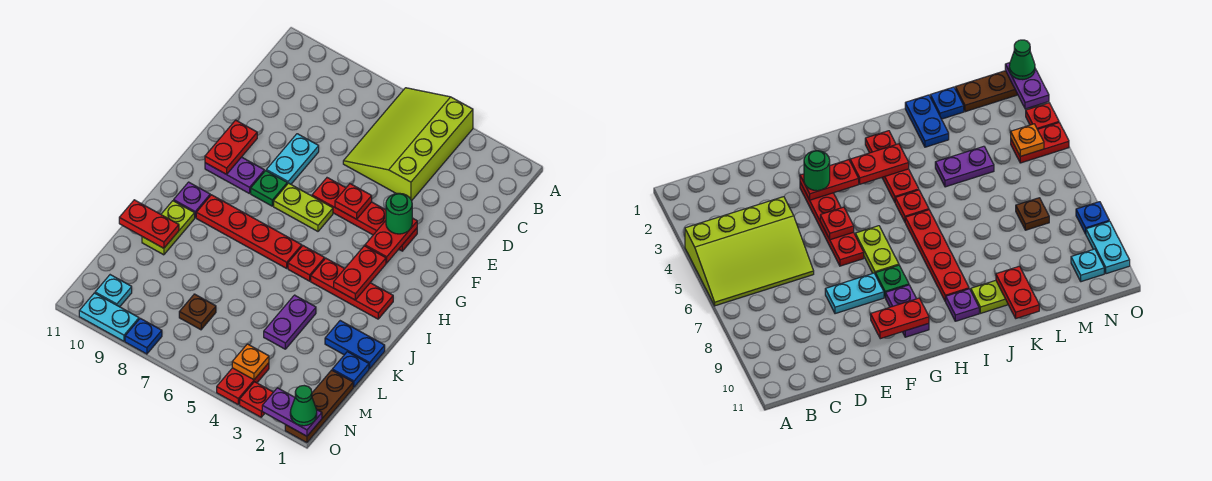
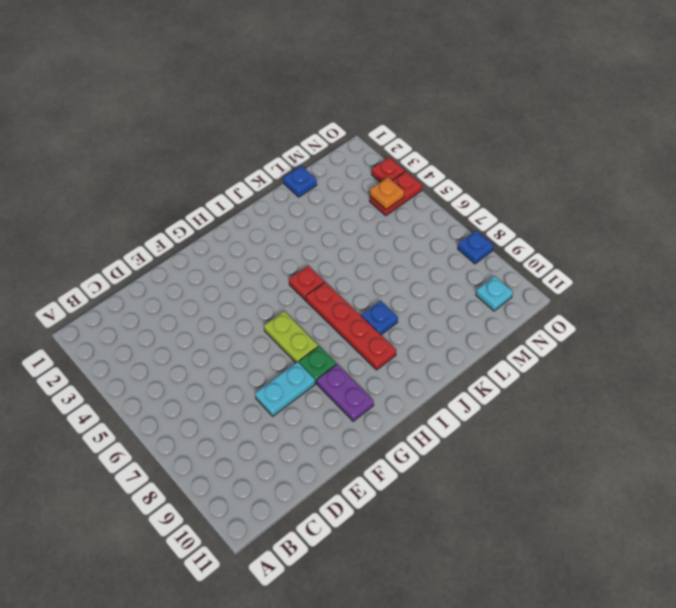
blue 1x1 plate [361,301,398,335] -> none
none -> lime 3x4 slope [343,88,473,200]
none -> red 1x4 plate [312,178,417,251]
none -> red 1x3 plate [311,258,393,319]
none -> purple 1x1 plate [174,182,210,218]

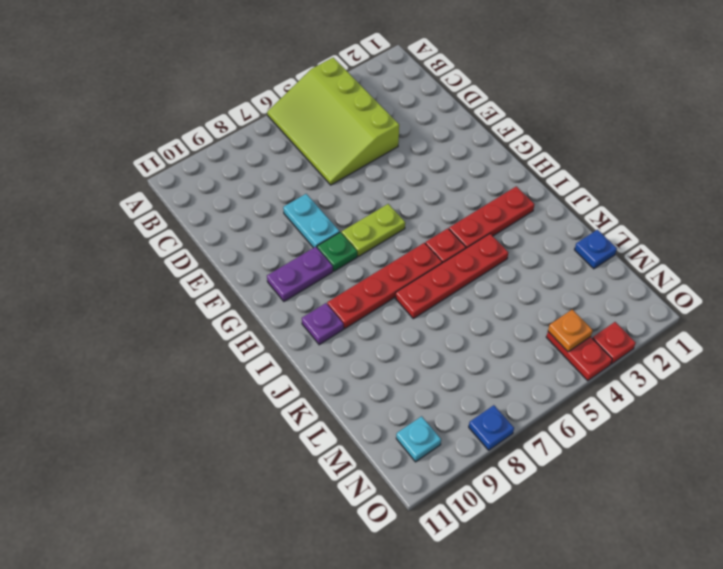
red 1x4 plate [395,234,508,319] -> red 1x4 plate moved to [312,178,417,251]
none -> lime 1x2 plate [142,201,195,255]
none -> blue 1x2 plate [325,321,385,369]
none -> purple 1x2 plate [264,295,316,349]
none -> brown 1x3 plate [285,370,353,443]

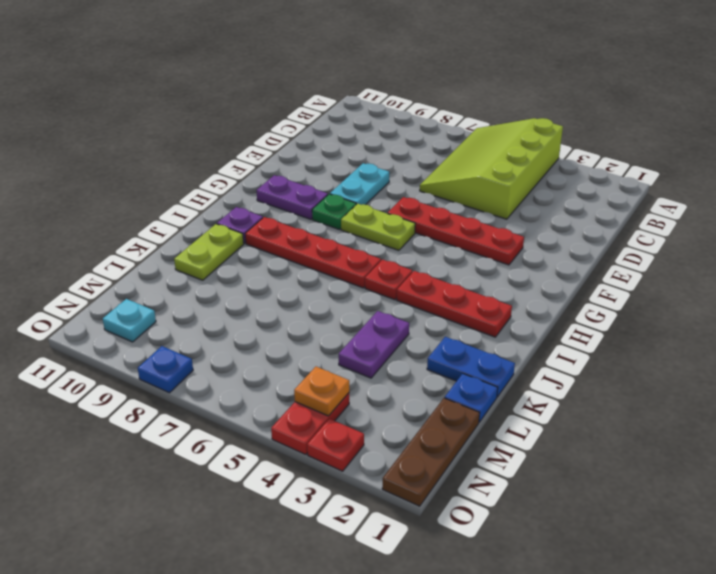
none -> brown 1x1 plate [179,294,216,330]
none -> cyan 1x2 plate [79,293,139,341]
none -> red 1x2 plate [365,218,417,263]
none -> red 1x1 plate [335,184,372,219]

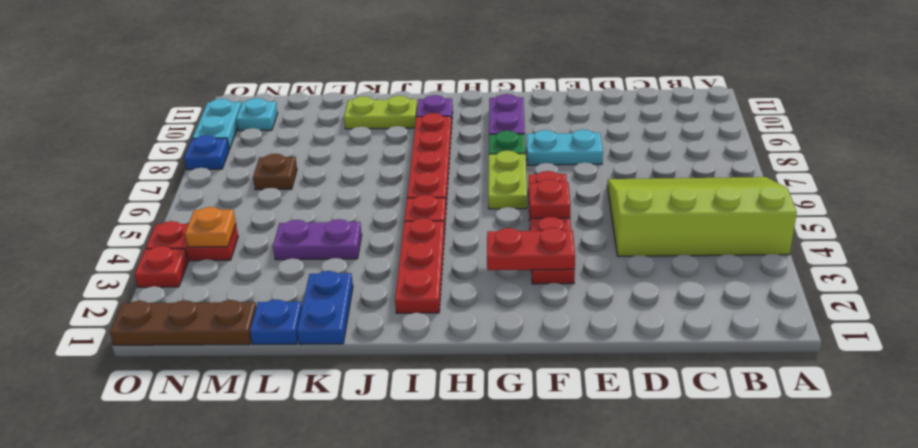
none -> red 1x2 plate [205,120,257,174]
none -> red 1x2 plate [334,246,386,300]
none -> red 1x2 plate [119,200,179,248]
none -> purple 1x2 plate [262,388,322,436]

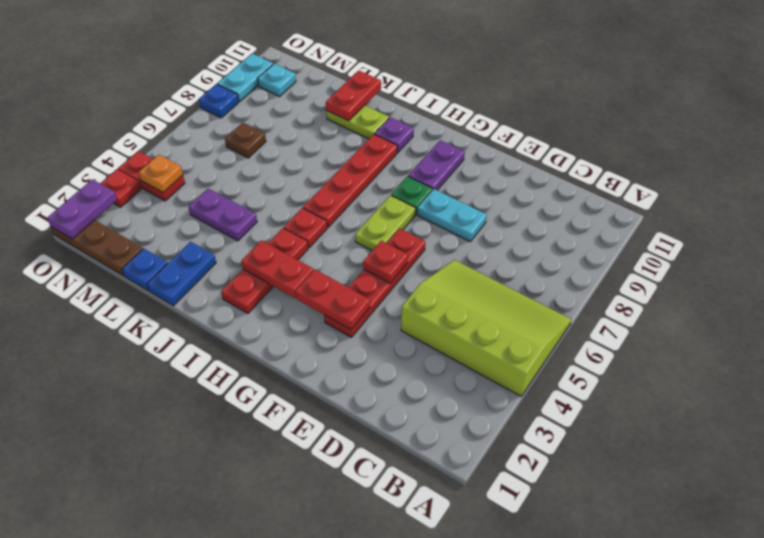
none -> red 1x2 plate [205,120,257,174]
none -> green 1x1 round brick [386,193,412,234]
none -> green 1x1 cone [290,386,317,426]

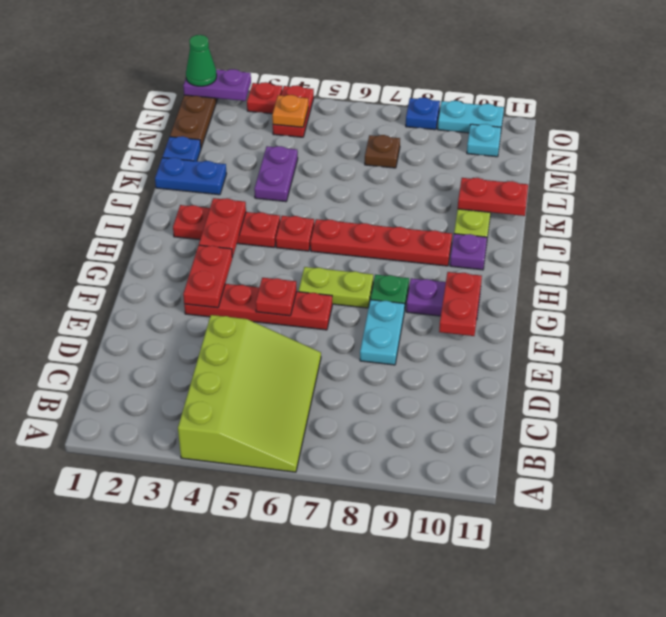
none -> green 1x1 round brick [386,193,412,234]

